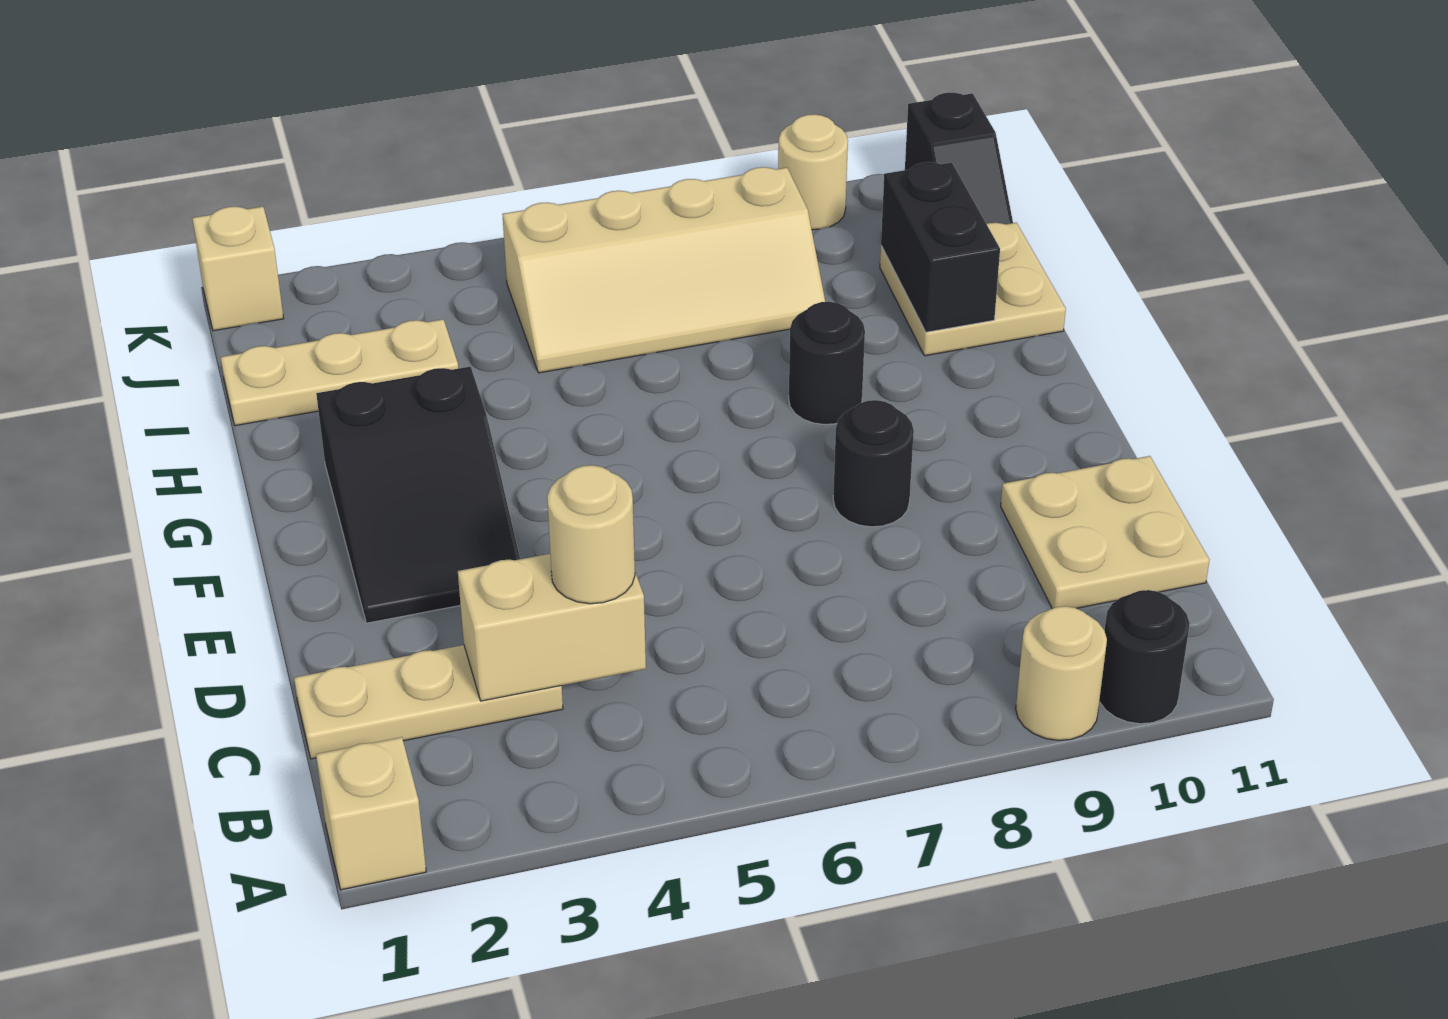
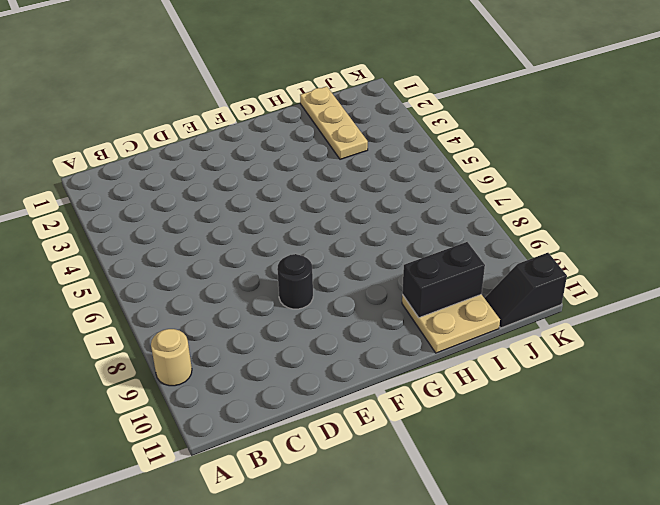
none -> tan 1x1 brick [316,737,426,890]
none -> black 1x1 round brick [1099,590,1190,724]
none -> tan 1x3 plate [294,645,563,759]

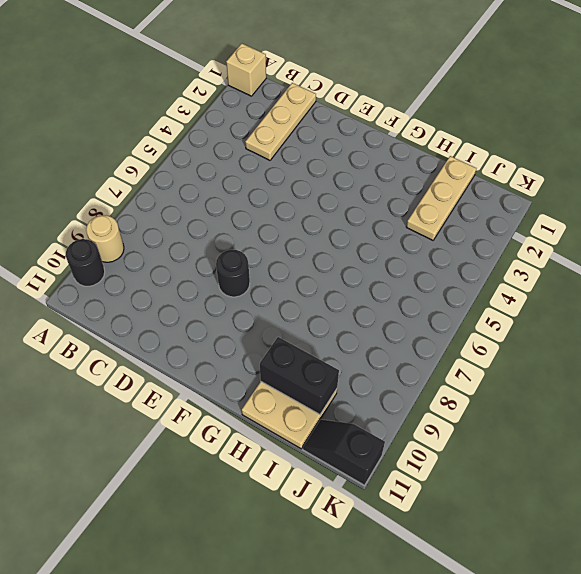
none -> tan 2x2 plate [1001,456,1209,609]
none -> black 2x3 slope [316,367,520,623]
none -> black 1x1 round brick [789,302,865,425]

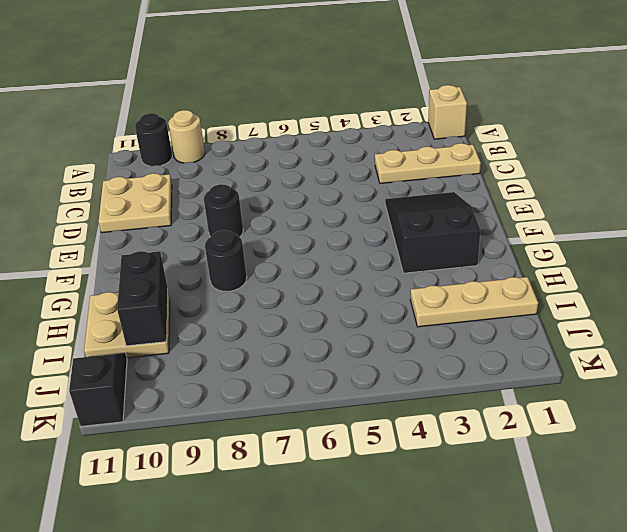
none -> tan 2x4 slope [503,167,825,373]
none -> tan 1x1 brick [192,207,284,331]
none -> tan 1x1 round brick [778,114,848,230]

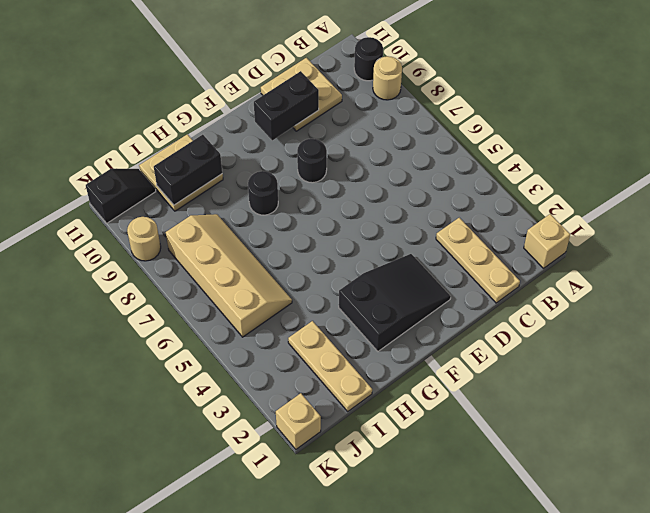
black 1x2 brick [254,71,319,140] -> none
none -> tan 1x2 brick [458,554,646,701]
none -> tan 1x1 round brick [547,465,635,604]

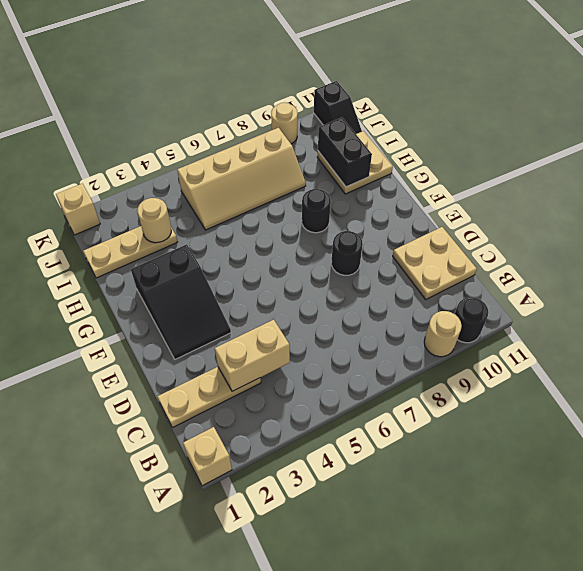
tan 1x1 round brick [137,198,171,243] -> tan 1x1 round brick moved to [547,465,635,604]

